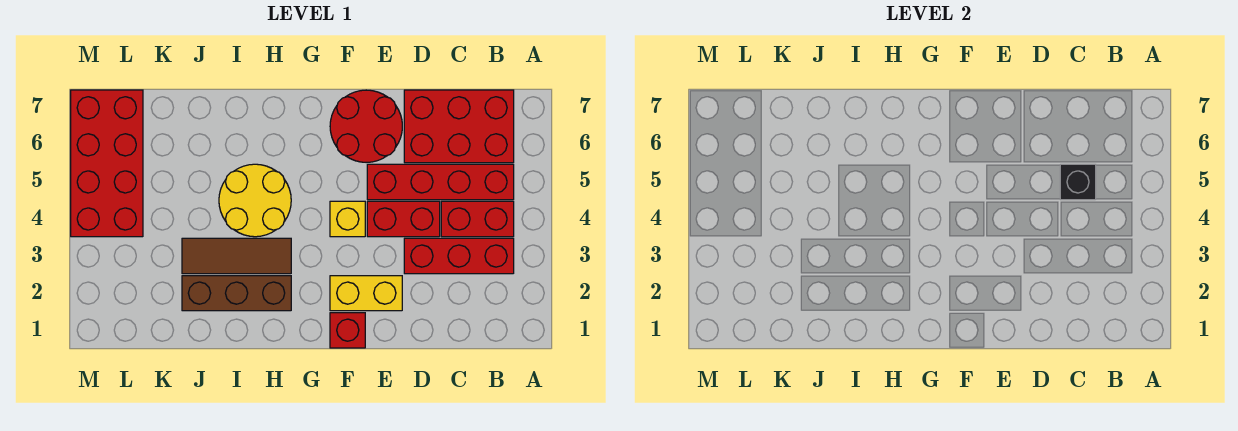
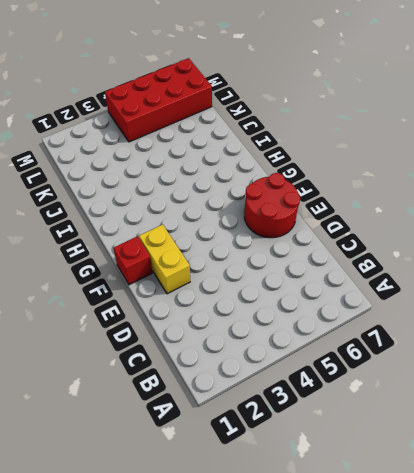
none -> red 1x3 brick [404,238,514,274]
none -> red 1x2 brick [441,201,514,237]
none -> red 1x4 brick [367,164,514,200]

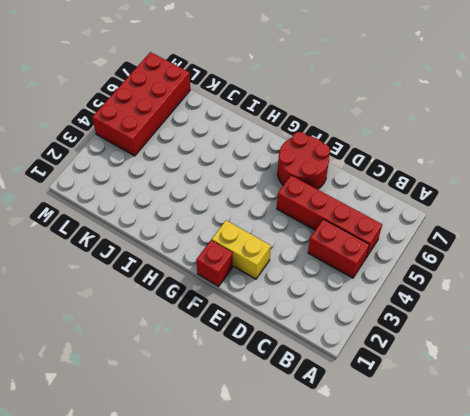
none -> red 1x3 brick [404,238,514,274]
none -> red 2x3 brick [404,90,514,163]
none -> red 1x2 brick [367,201,440,237]

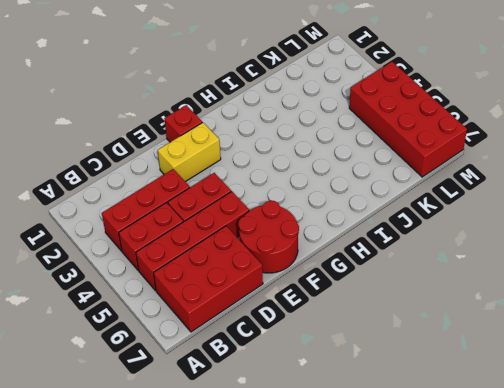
none -> yellow 1x1 brick [330,201,365,237]
none -> brown 1x3 brick [182,276,291,311]
none -> brown 1x3 tile [182,238,291,274]

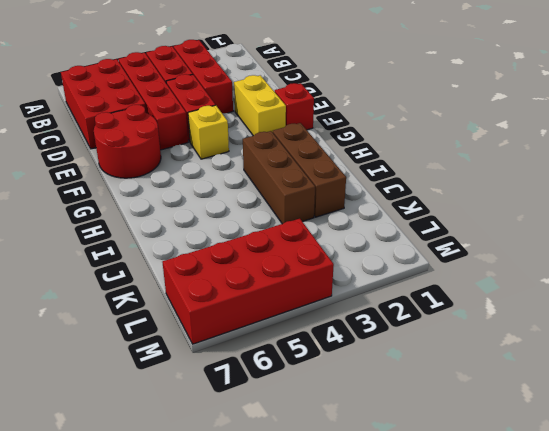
brown 1x3 brick [243,131,315,224] -> brown 1x3 tile [182,238,291,274]
none -> yellow 2x2 round brick [219,164,291,237]
none -> black 1x1 brick [1060,164,1096,200]

